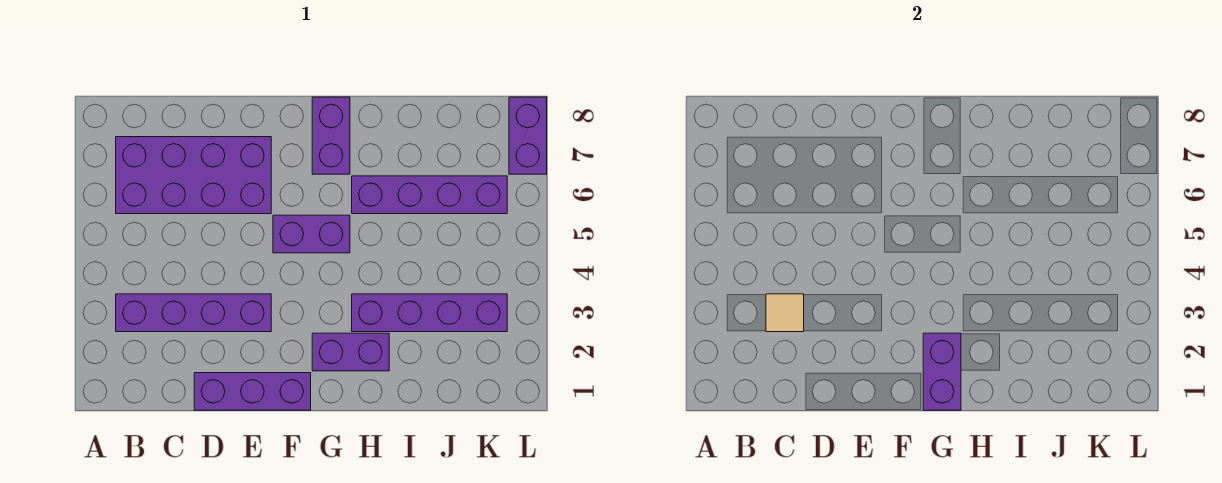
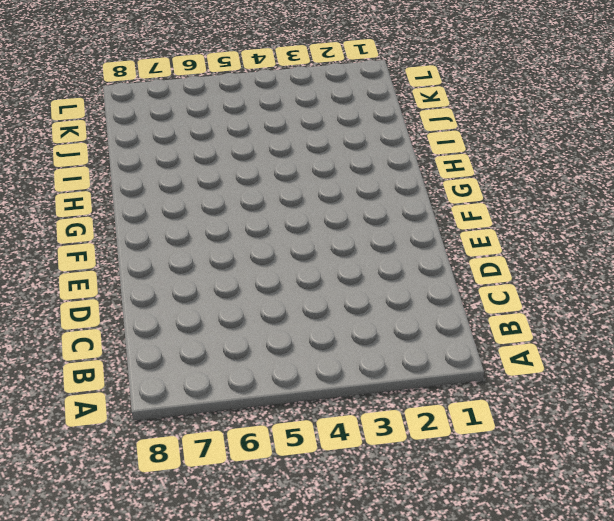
none -> purple 1x4 brick [116,294,271,332]
none -> purple 2x4 brick [116,137,271,214]

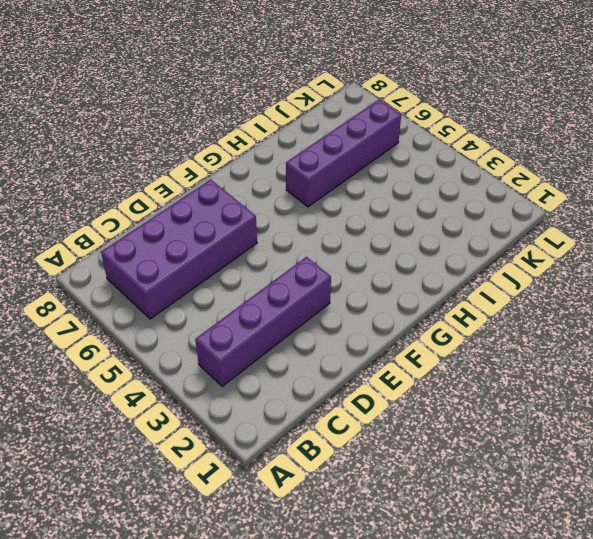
none -> purple 1x3 brick [194,373,311,410]
none -> purple 1x2 brick [273,215,350,253]

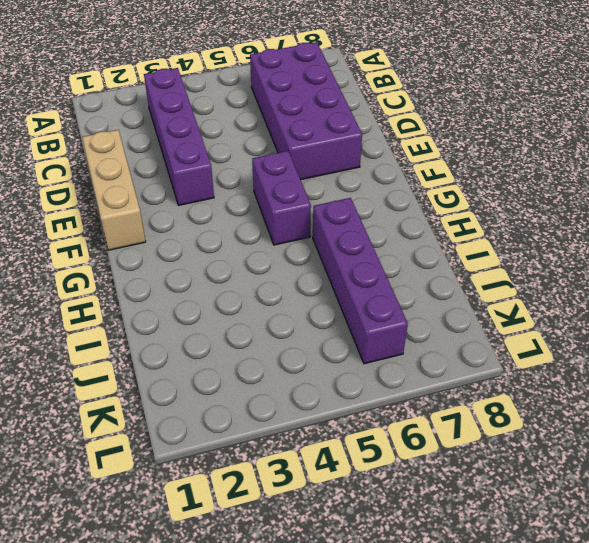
tan 1x3 brick [82,130,146,250] -> purple 1x3 brick [194,373,311,410]
none -> purple 1x2 brick [312,333,389,371]
none -> purple 1x2 brick [312,97,350,174]

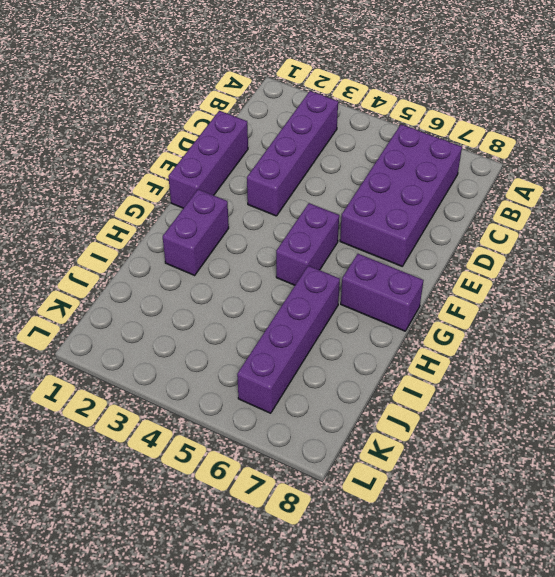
none -> purple 1x4 brick [352,294,507,332]
none -> purple 1x2 brick [509,97,547,174]

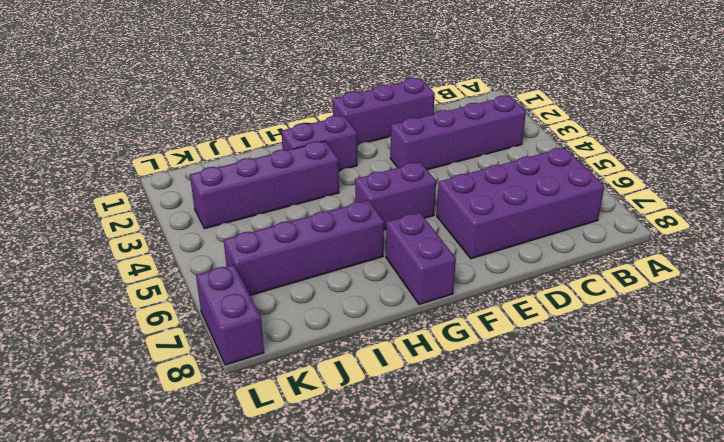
none -> tan 1x1 tile [766,294,804,332]
none -> purple 1x2 brick [923,333,961,410]

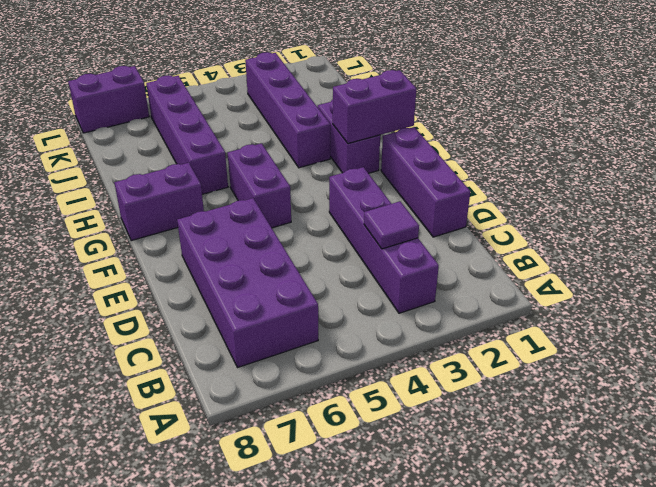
purple 1x1 tile [364,201,419,249] -> tan 1x1 tile [766,294,804,332]

